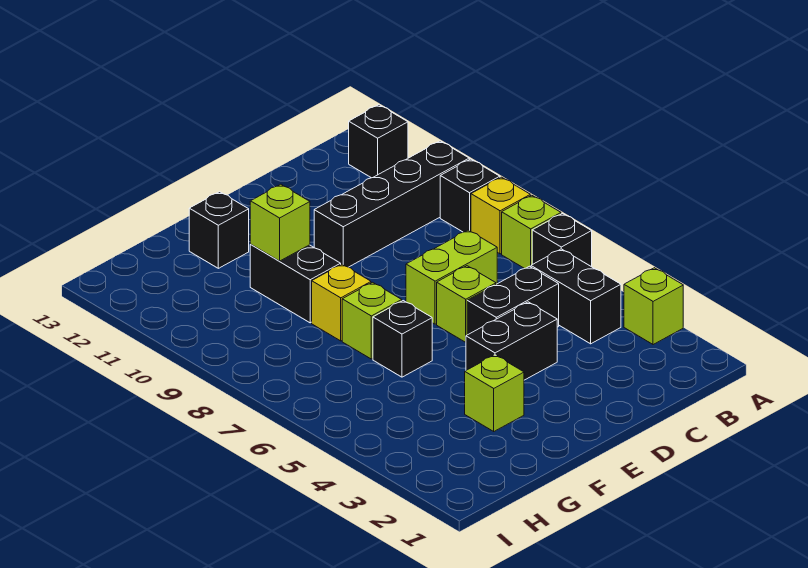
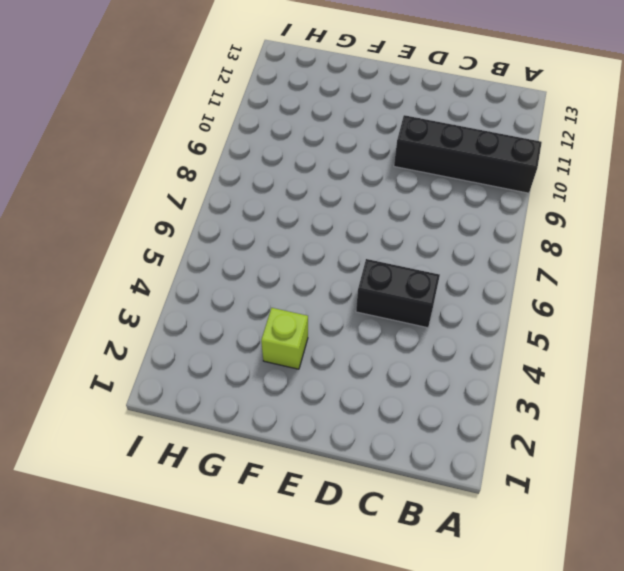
none -> lime 1x1 brick [624,268,683,345]
none -> black 1x1 brick [532,214,592,267]
none -> lime 1x1 brick [502,195,561,269]

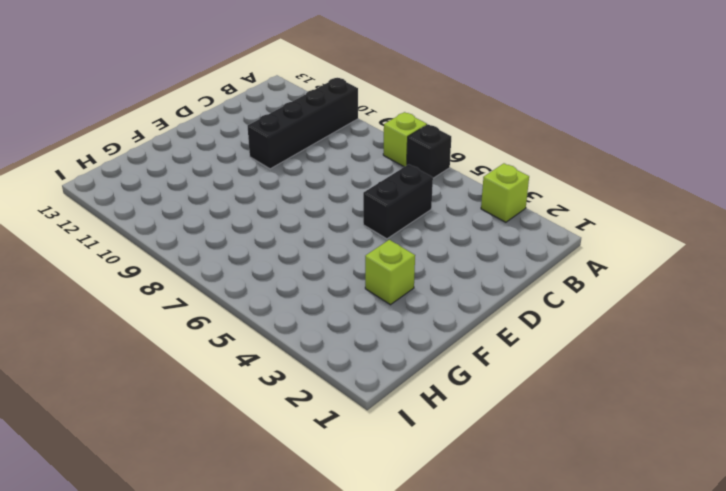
none -> yellow 1x1 brick [471,177,530,254]
none -> black 1x1 brick [440,159,500,232]
none -> black 1x1 brick [349,105,408,178]

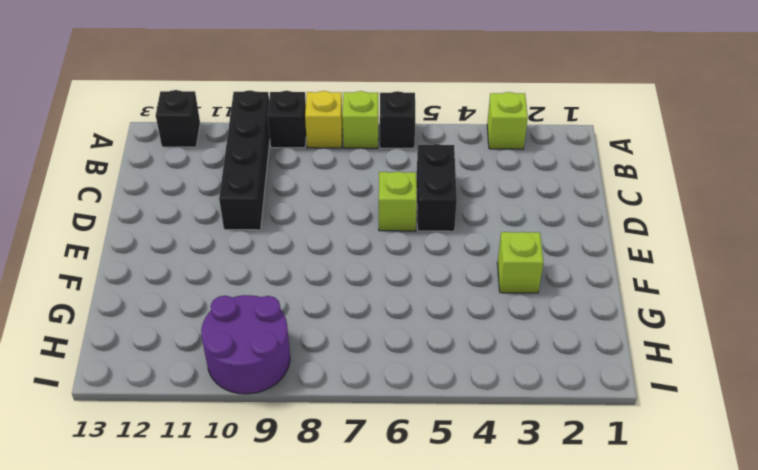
purple 2x2 round brick [201,295,290,394] -> none
none -> black 1x2 brick [531,249,621,344]
none -> lime 1x2 brick [406,230,497,324]
none -> black 1x2 brick [466,302,557,380]

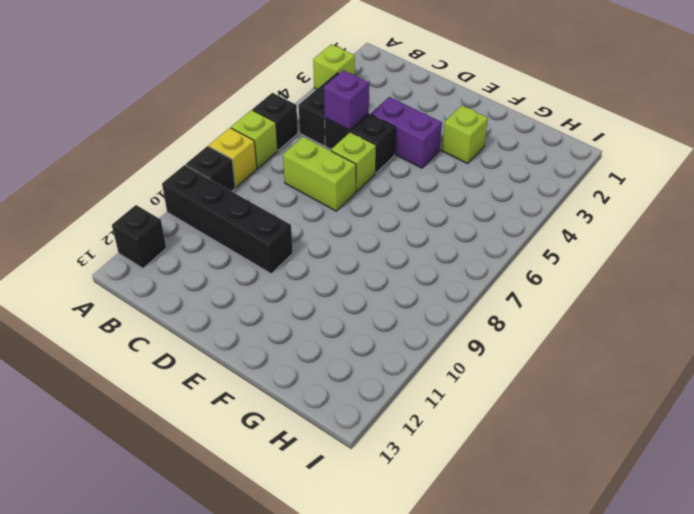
purple 1x1 brick [324,70,369,130] -> none
purple 1x2 brick [371,97,442,168] -> black 1x2 brick [466,302,557,380]
none -> black 1x1 brick [373,301,432,377]
none -> lime 1x1 brick [342,282,402,359]
none -> yellow 1x1 brick [312,264,371,341]

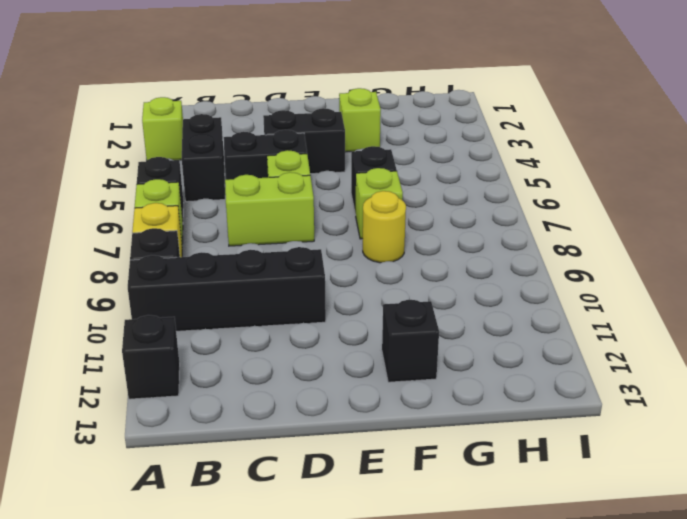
yellow 1x1 round brick [363,191,406,263] -> yellow 1x1 brick [312,264,371,341]
none -> black 1x2 brick [250,245,341,323]
none -> lime 1x1 brick [250,184,310,261]

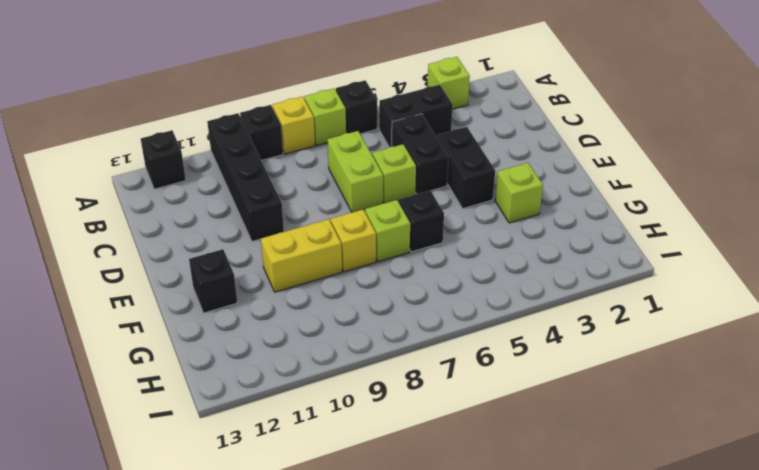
yellow 1x2 brick [261,219,342,292] -> black 1x2 brick [250,245,341,323]
none -> lime 1x1 brick [250,184,310,261]

